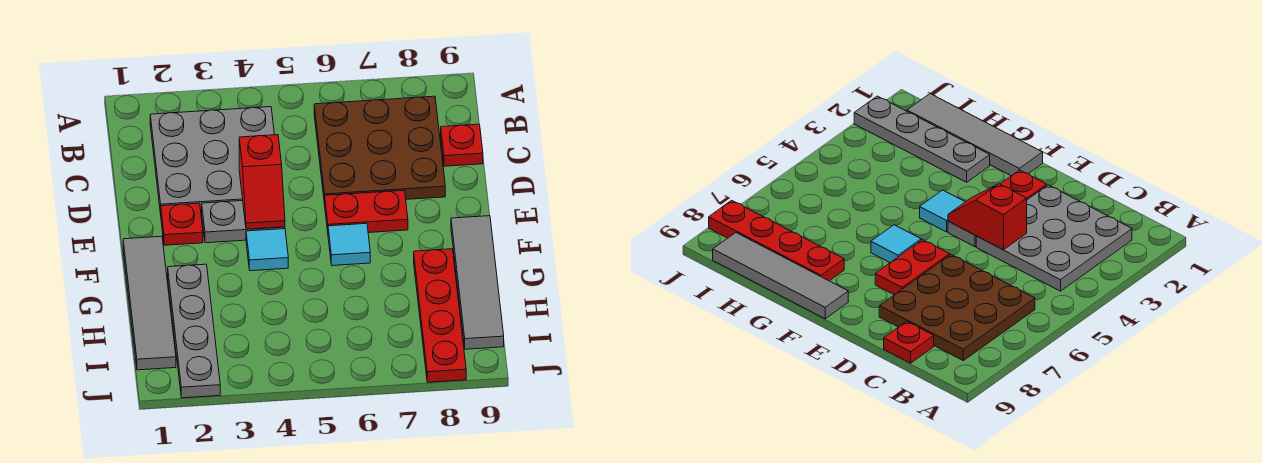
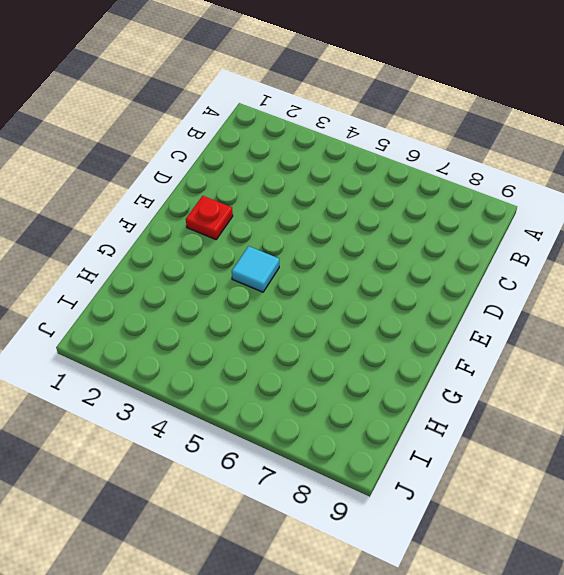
none -> grey 3x3 plate [150,107,274,214]
none -> brown 3x3 plate [314,96,445,204]
none -> red 1x1 plate [441,124,483,166]

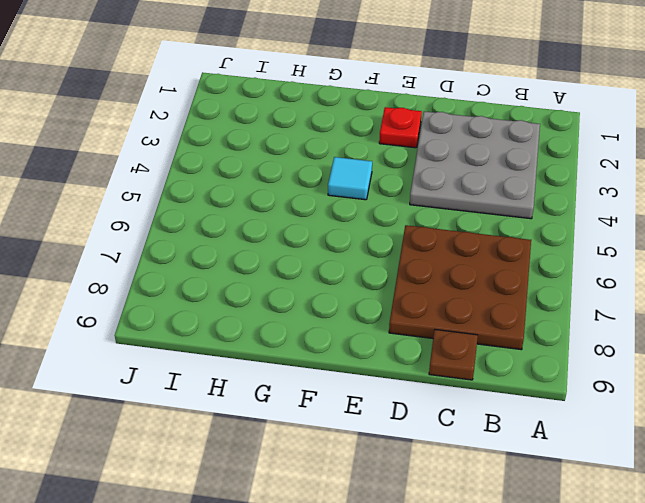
brown 1x1 plate [429,330,478,380] -> red 1x1 plate [441,124,483,166]
none -> grey 1x2 plate [202,201,285,243]
none -> red 1x2 plate [325,190,408,233]
none -> grey 1x4 tile [123,236,176,370]

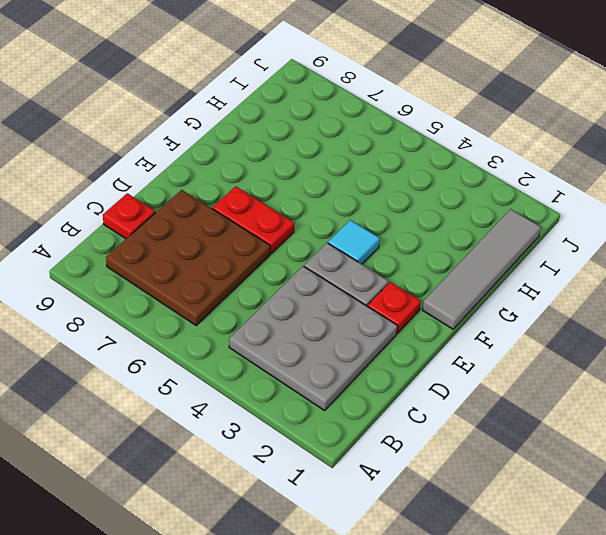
none -> cyan 1x1 tile [328,223,370,266]
none -> grey 1x4 tile [451,216,504,349]
none -> grey 1x4 plate [168,264,220,398]

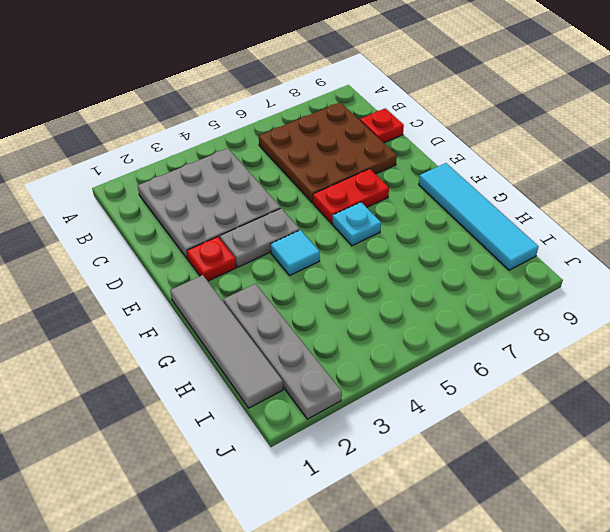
cyan 1x1 plate [333,202,381,246] -> cyan 1x1 tile [328,223,370,266]
cyan 1x4 tile [419,163,538,270] -> grey 1x4 tile [451,216,504,349]
none -> red 1x4 plate [414,249,466,382]
none -> red 1x2 slope [239,135,285,229]

